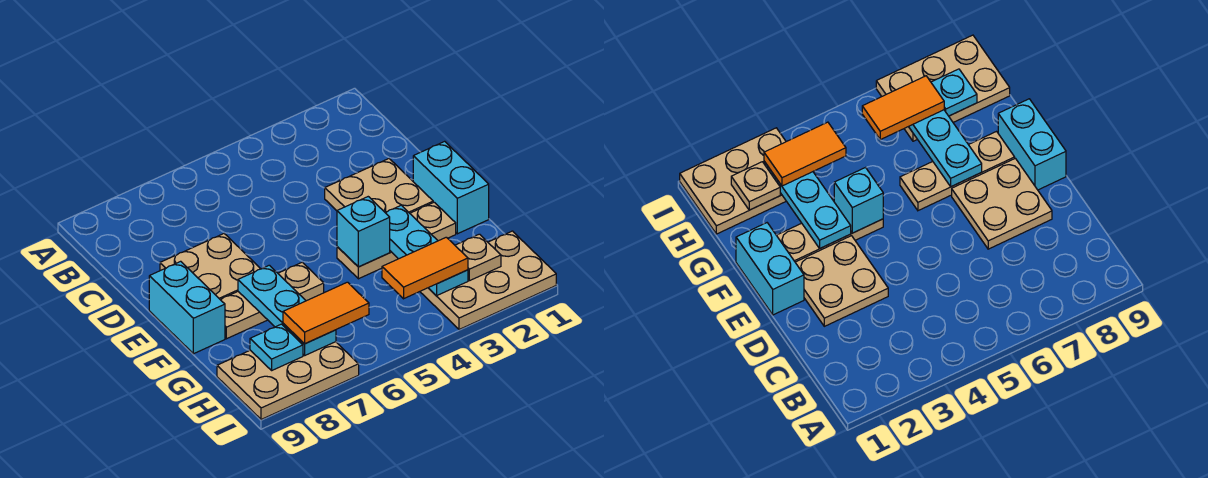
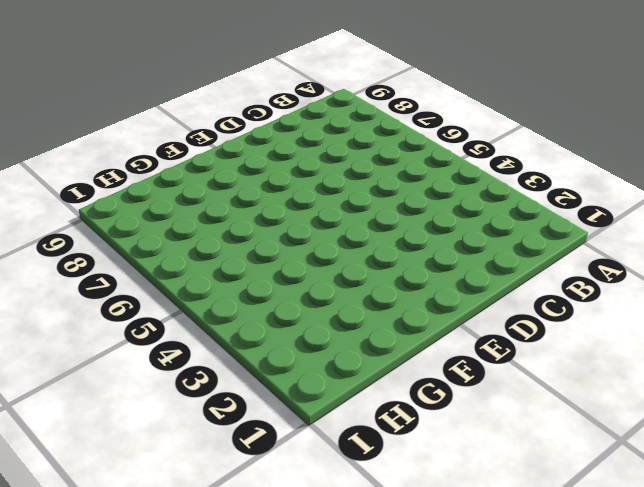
none -> tan 2x2 plate [325,159,433,213]
none -> tan 2x2 plate [160,234,260,300]
none -> cyan 1x2 brick [413,141,489,234]

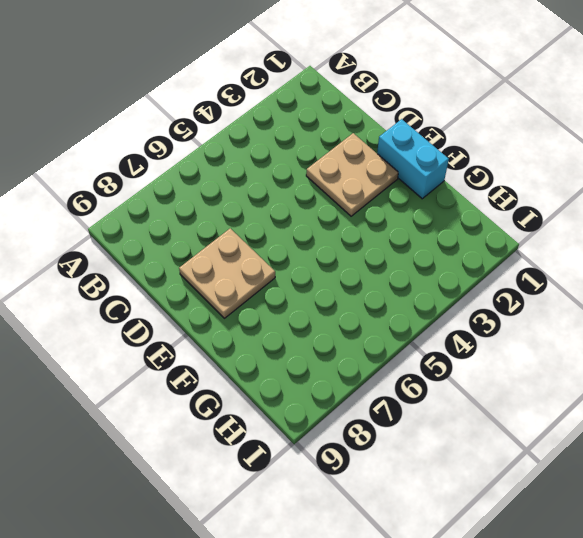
none -> cyan 1x2 brick [149,261,225,354]
none -> tan 1x3 plate [337,202,456,279]
none -> tan 1x3 plate [221,262,324,339]

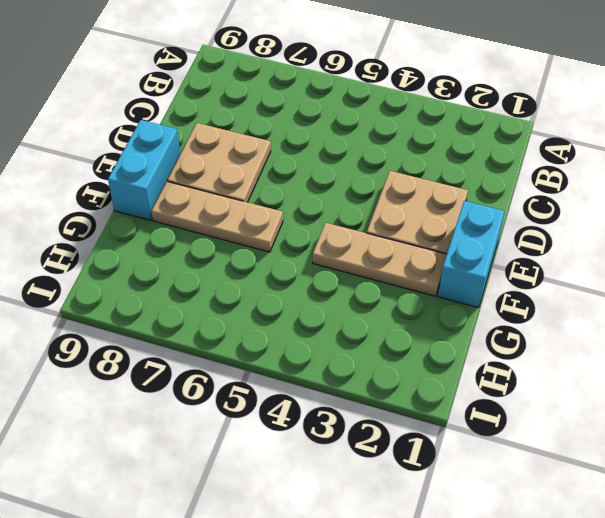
none -> tan 2x3 plate [420,231,556,330]
none -> tan 2x3 plate [217,342,359,420]
none -> cyan 1x3 plate [385,205,468,295]

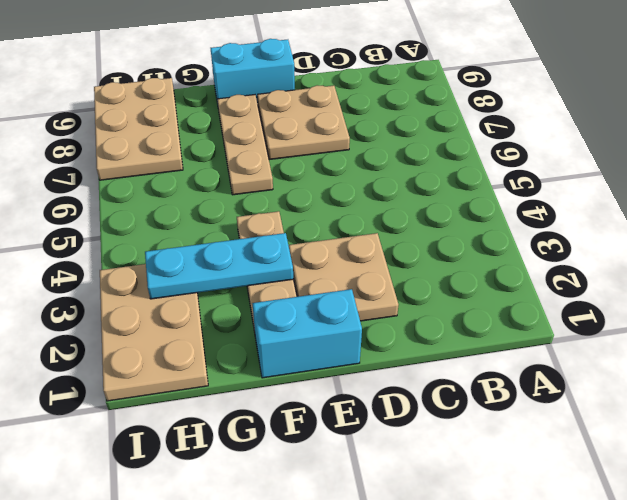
none -> cyan 1x1 brick [337,197,390,267]
none -> cyan 1x3 plate [238,265,336,355]
none -> tan 1x1 plate [455,234,501,281]

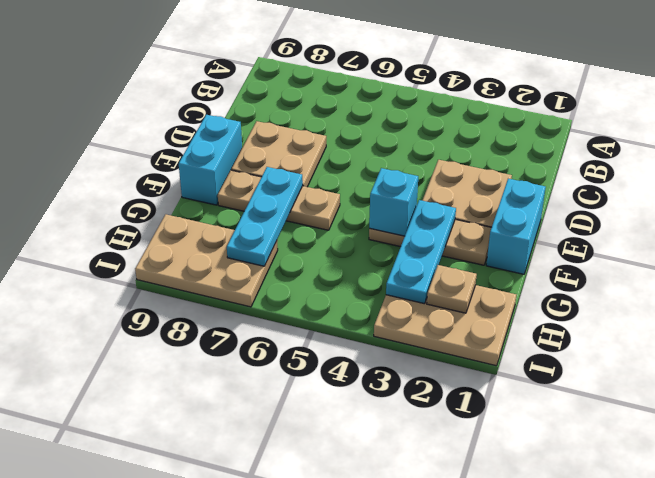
none -> cyan 1x1 plate [250,324,303,370]
none -> orange 1x2 tile [382,237,468,299]
none -> orange 1x2 tile [283,282,369,344]

